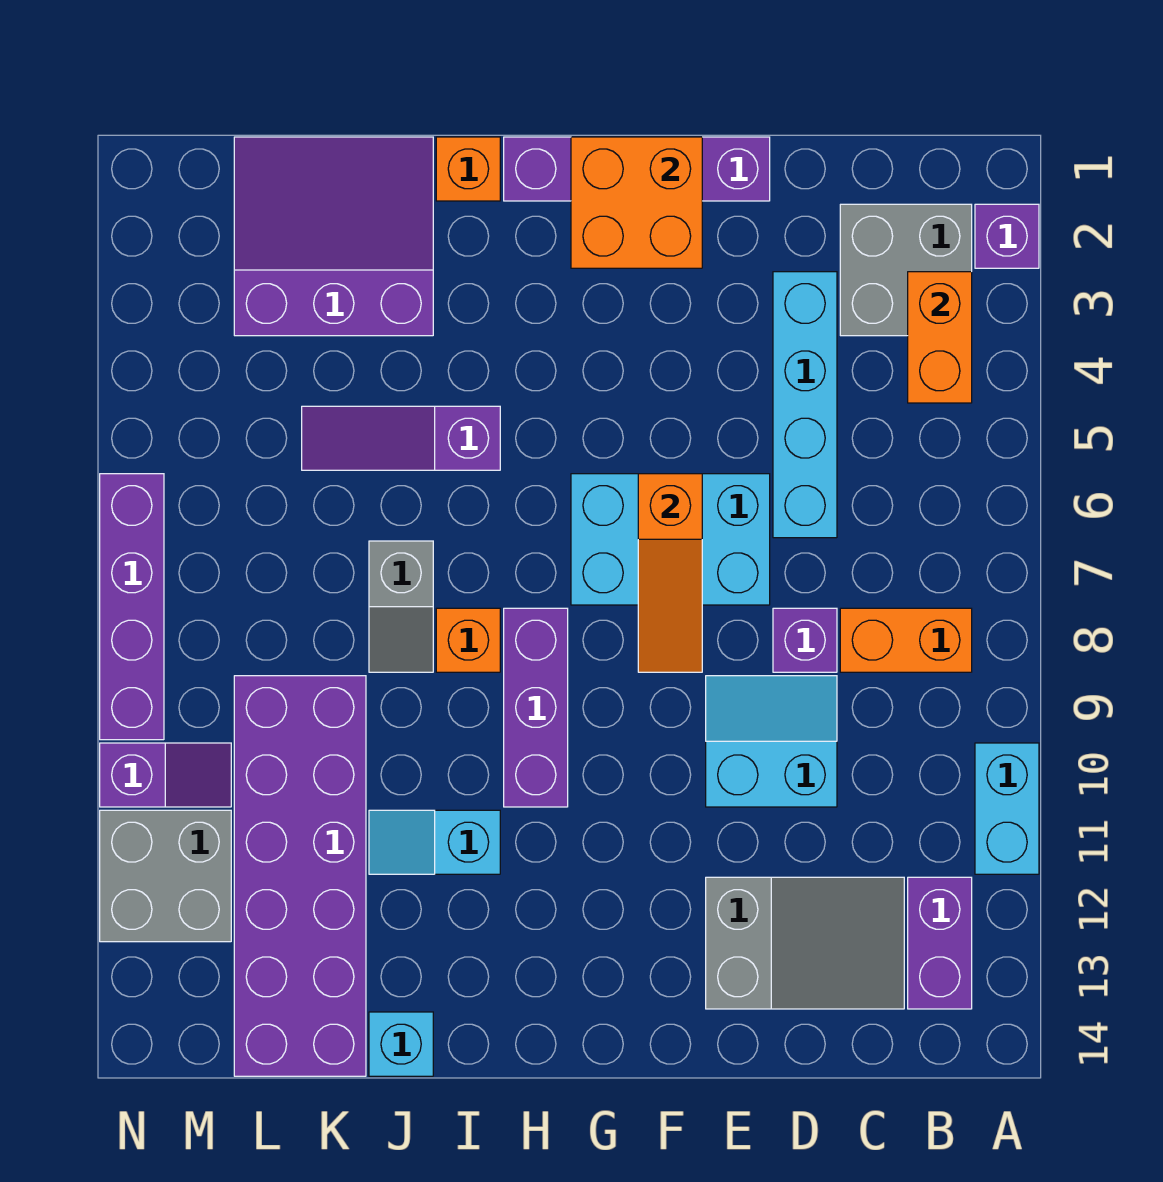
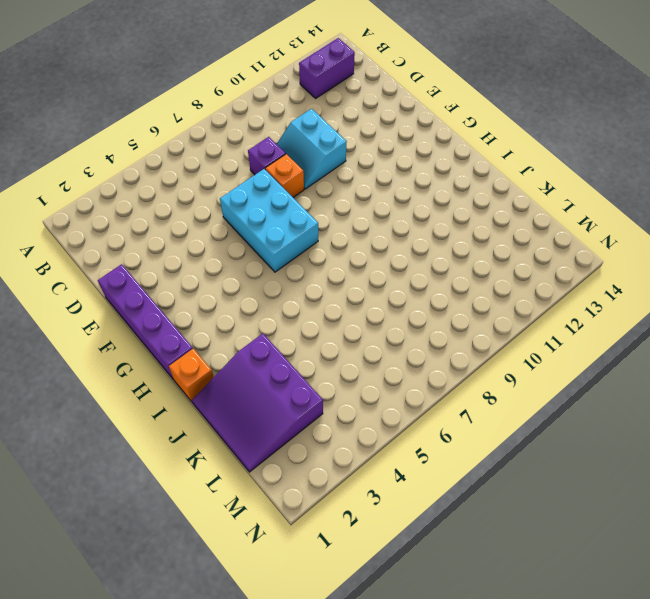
orange 1x1 brick [265,154,304,197] -> orange 1x1 brick moved to [436,608,500,672]
none -> purple 1x1 brick [975,204,1039,268]
none -> cyan 1x2 brick [975,743,1039,874]
none -> grey 2x2 brick [840,204,972,336]

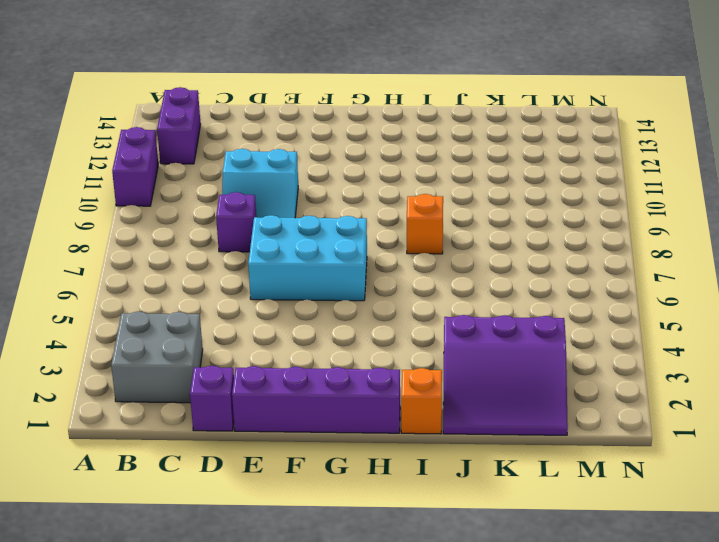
purple 1x2 brick [112,127,158,206] -> cyan 1x2 brick [975,743,1039,874]
purple 1x1 brick [190,366,234,431] -> purple 1x1 brick moved to [975,204,1039,268]
none -> orange 1x2 brick [840,608,972,672]
none -> grey 2x3 slope [706,877,904,1009]
none -> cyan 1x4 brick [773,272,837,538]

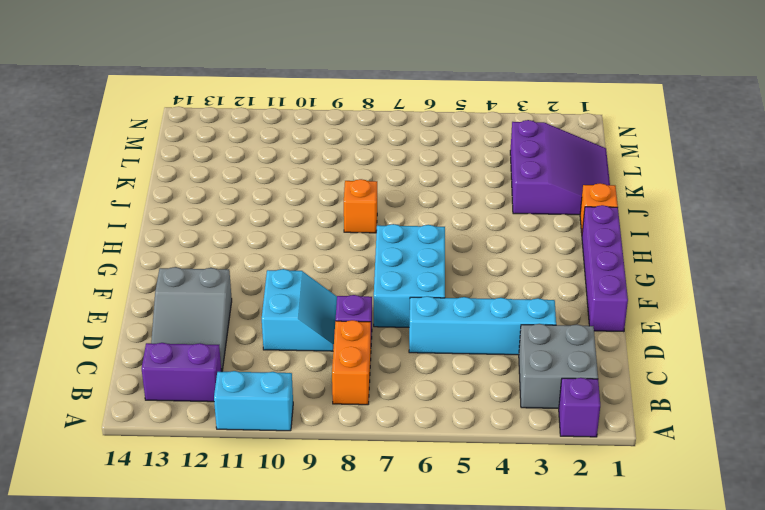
none -> purple 1x3 brick [504,608,568,807]
none -> purple 1x3 slope [302,406,500,470]
none -> cyan 1x2 slope [369,810,500,874]

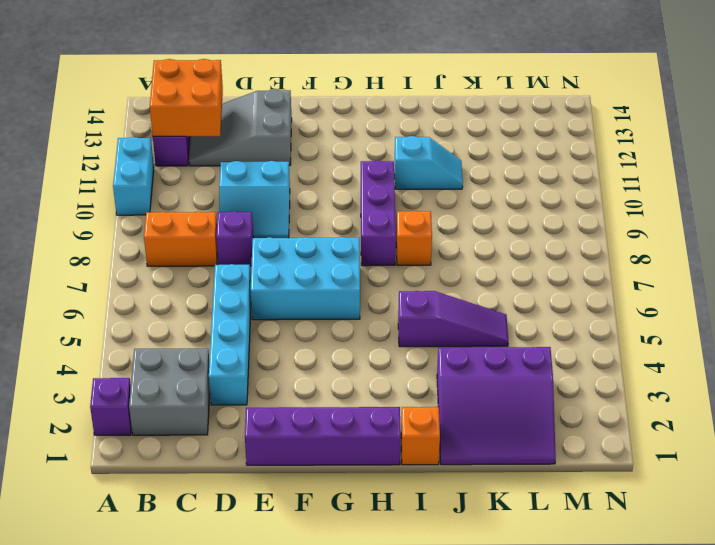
orange 2x2 brick [150,59,223,137] -> orange 2x2 brick moved to [571,137,702,268]
none -> grey 1x2 slope [369,541,433,672]
none -> cyan 1x1 brick [369,1012,433,1076]
none -> purple 2x6 brick [234,676,366,1076]

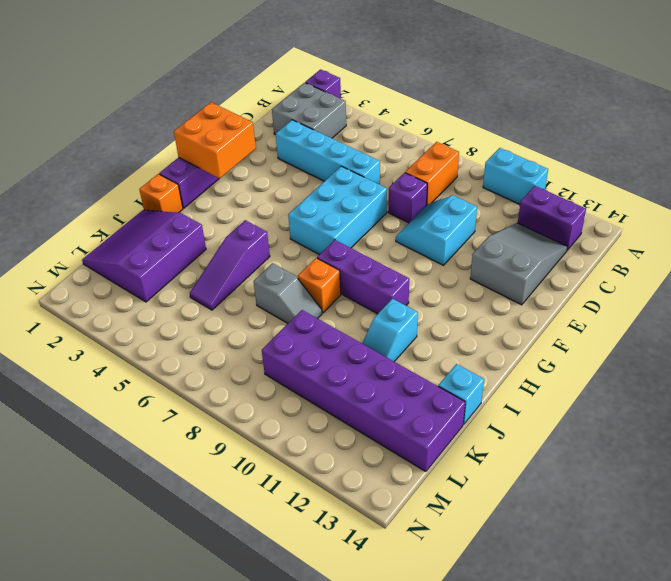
none -> purple 1x2 slope [100,743,231,807]
none -> grey 2x2 brick [100,810,231,942]
none -> purple 1x4 brick [100,474,164,740]

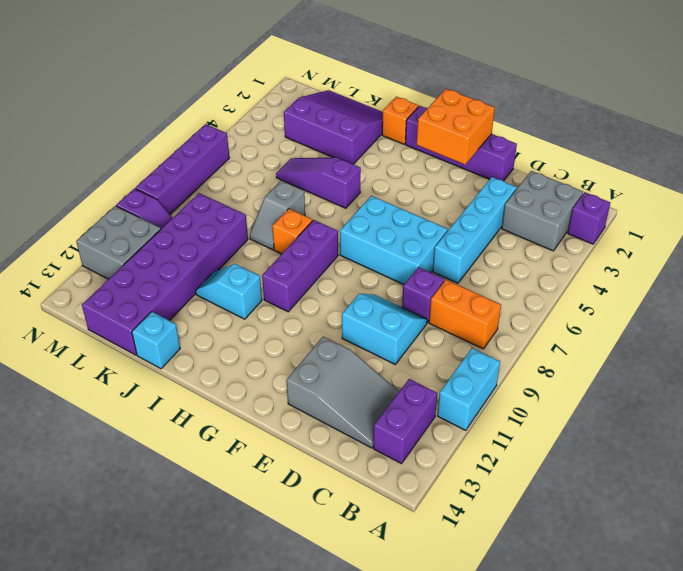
none -> orange 1x2 brick [908,272,972,403]
none -> orange 1x3 slope [638,474,702,672]

